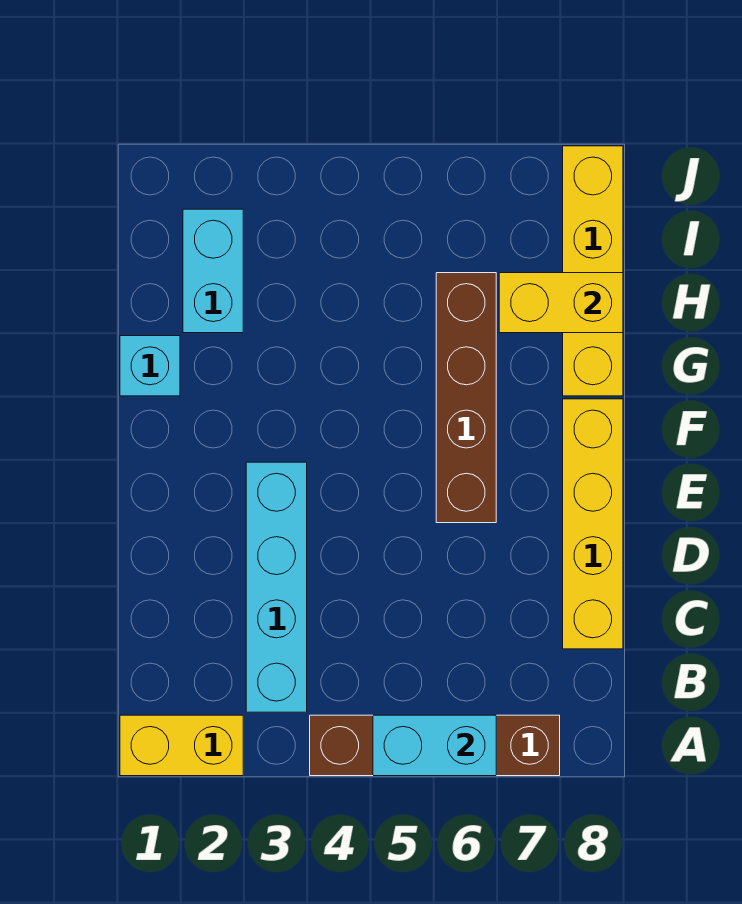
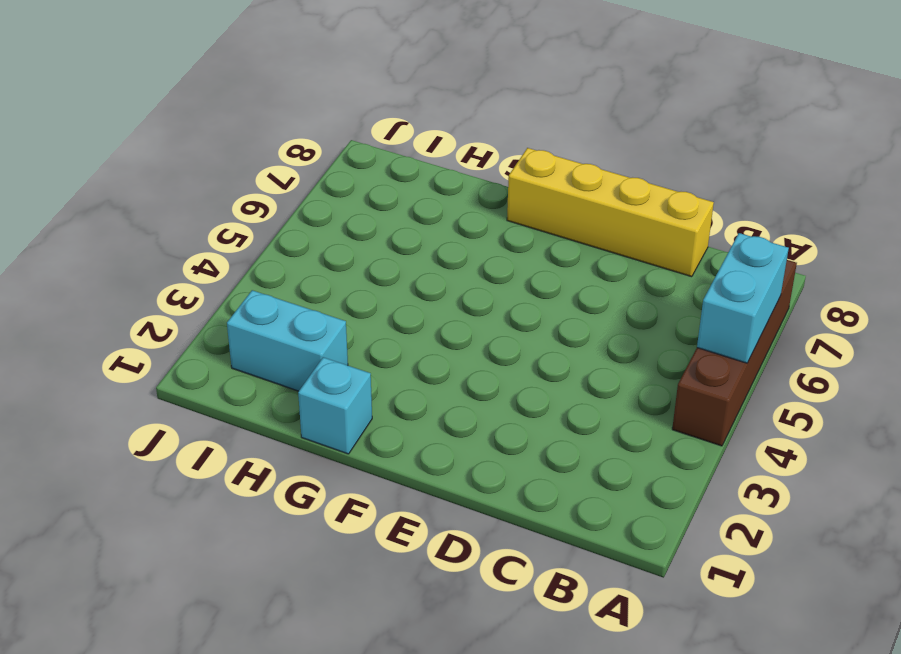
none -> yellow 1x2 brick [120,715,243,776]
none -> cyan 1x4 brick [246,462,307,712]

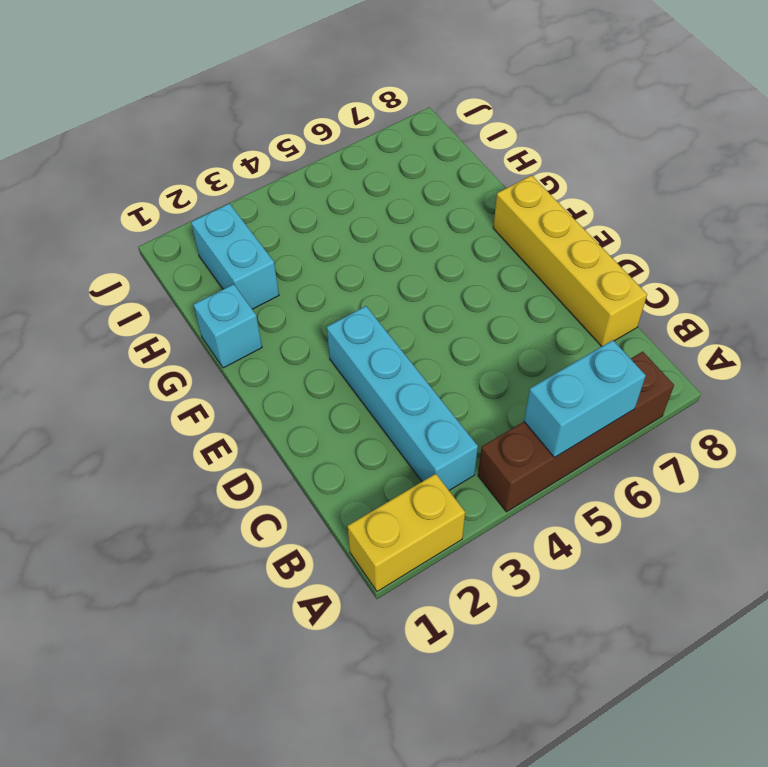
none -> brown 1x4 brick [436,273,496,523]
none -> yellow 1x4 brick [563,146,623,396]

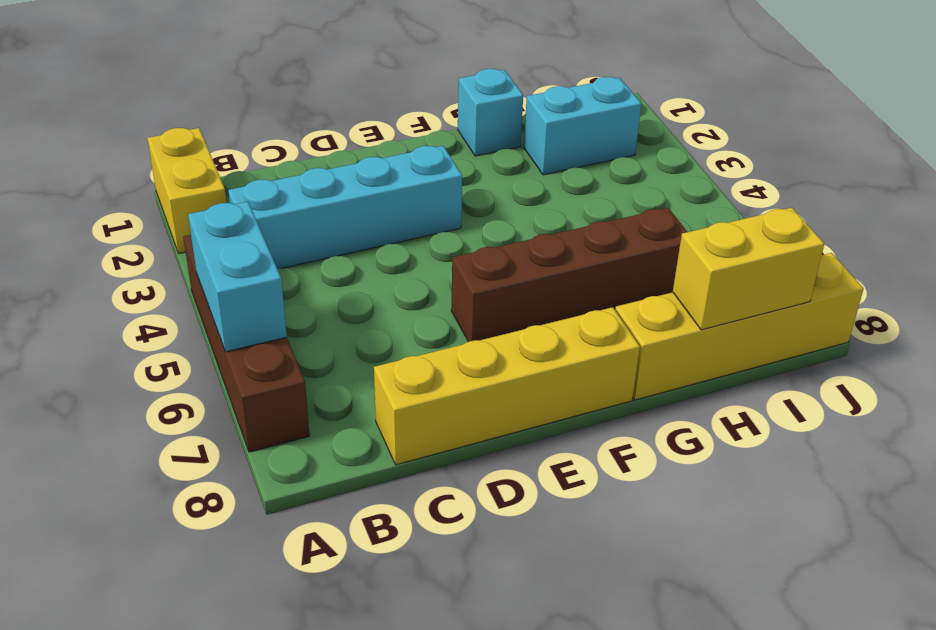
yellow 1x2 brick [673,208,824,330] -> yellow 1x2 brick turned to [499,273,623,333]

